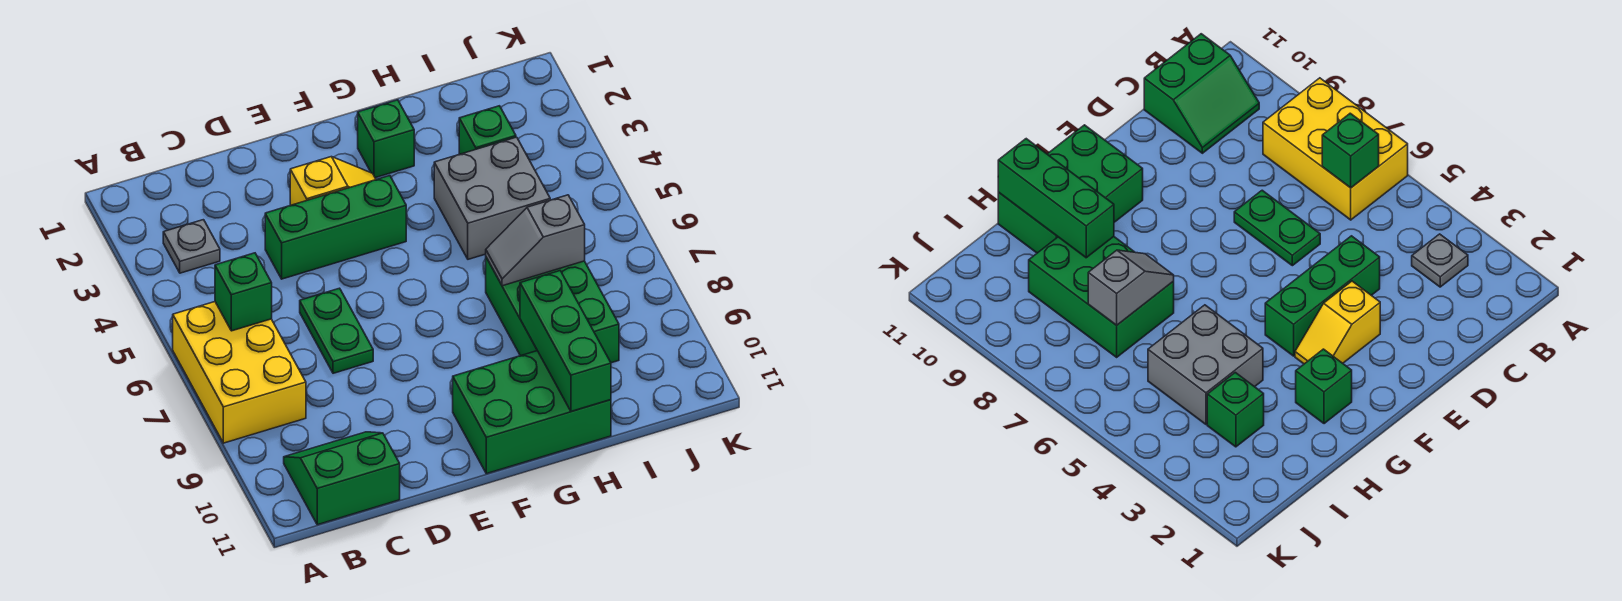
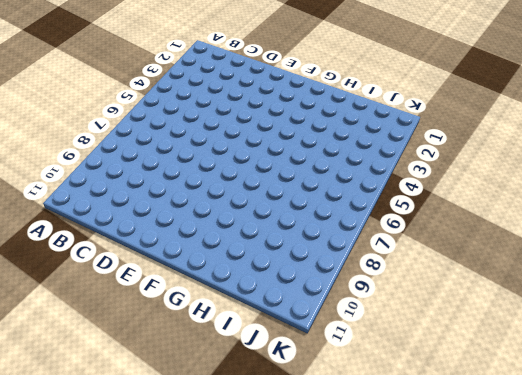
none -> yellow 2x3 brick [173,302,306,443]
none -> grey 1x1 plate [163,220,220,273]
none -> green 2x2 slope [284,432,400,525]

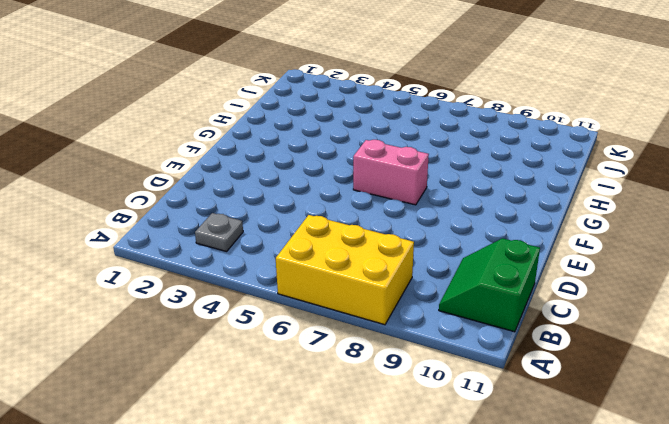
pink 1x2 brick [353,140,429,205] -> none
none -> green 1x3 brick [265,176,406,279]
none -> green 1x2 plate [300,288,373,373]
none -> yellow 1x2 slope [290,157,376,205]

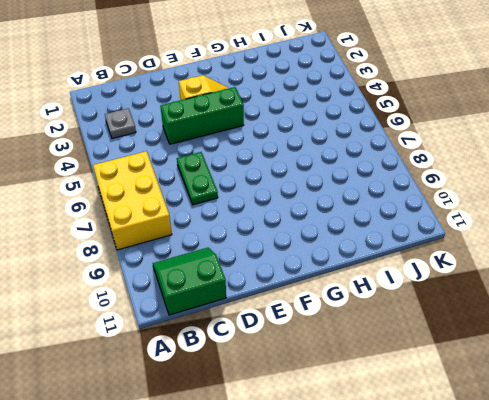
none -> green 2x3 brick [453,351,611,474]
none -> green 1x1 brick [358,100,414,178]
none -> grey 2x2 brick [434,137,550,259]

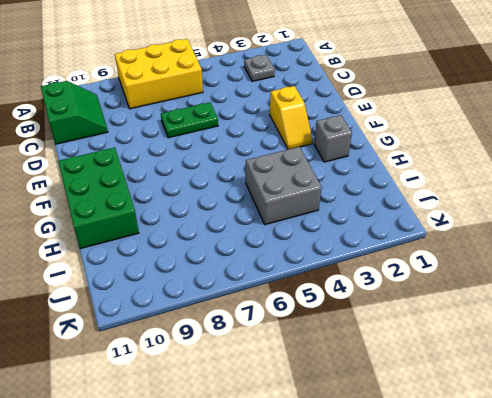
grey 1x1 brick [314,115,352,162] -> green 1x1 brick [358,100,414,178]
none -> green 1x3 brick [265,176,406,279]
none -> green 2x3 brick [486,258,619,363]
none -> green 1x1 brick [459,106,516,154]

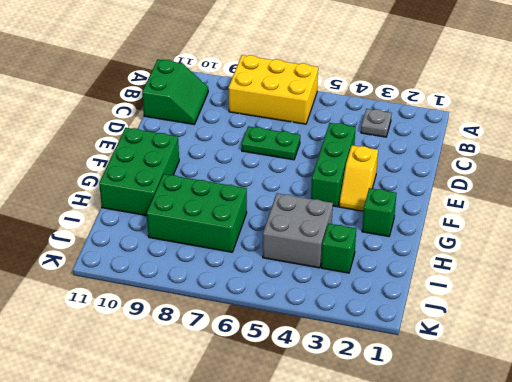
none -> green 1x1 brick [215,253,272,331]
none -> grey 1x2 slope [486,195,585,286]
none -> green 1x3 brick [520,271,611,412]

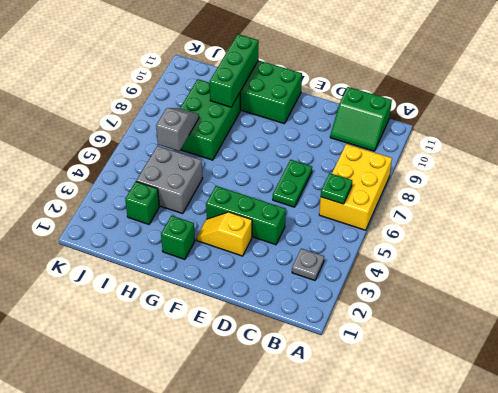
green 1x1 plate [321,173,352,204] -> green 1x1 brick [215,253,272,331]
grey 1x2 slope [156,108,199,151] -> grey 1x2 slope turned to [486,195,585,286]

